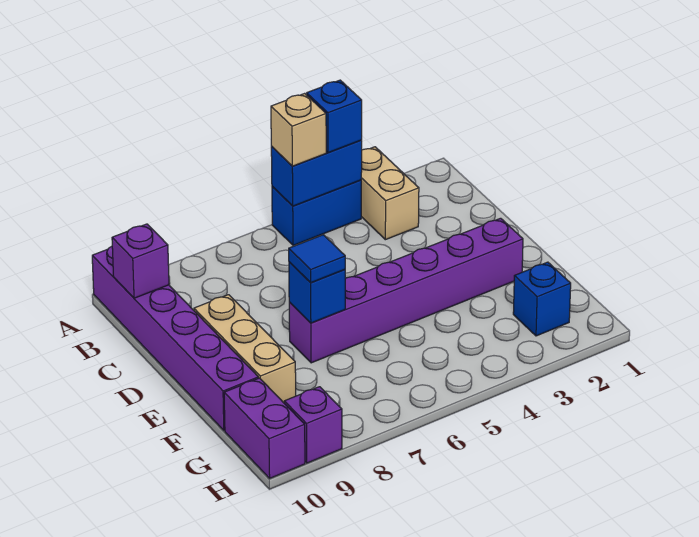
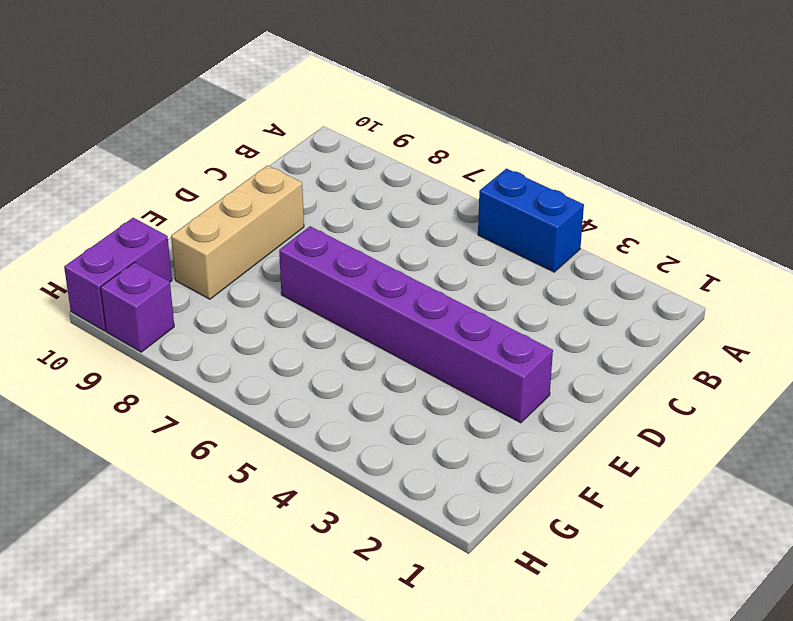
none -> tan 1x2 brick [361,147,419,240]
none -> purple 1x6 brick [92,246,258,431]
none -> blue 1x1 brick [513,262,571,336]

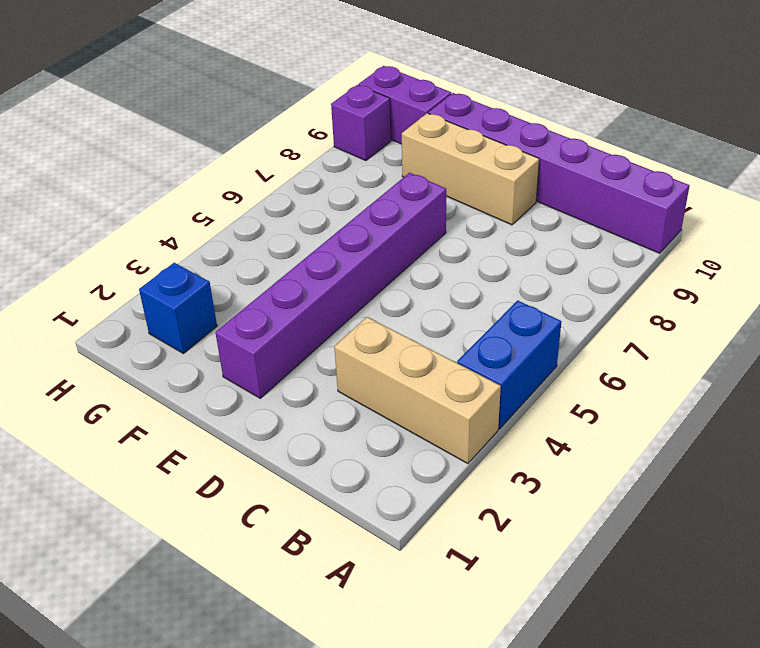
tan 1x3 brick [334,317,501,464] -> tan 1x2 brick [361,147,419,240]
none -> blue 1x2 brick [271,140,362,206]
none -> purple 1x1 brick [112,224,169,298]
none -> blue 1x1 brick [289,262,345,323]

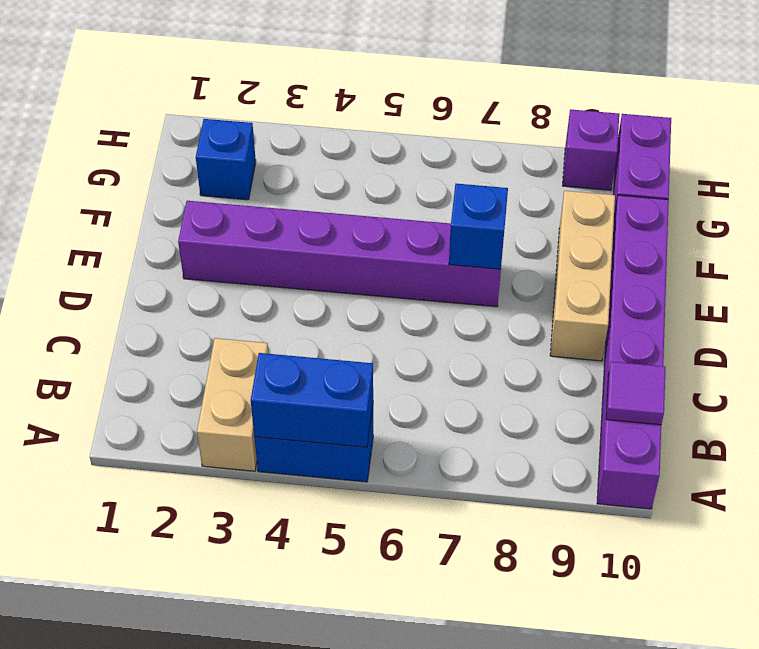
purple 1x1 tile [606,362,666,425] -> purple 1x1 brick [112,224,169,298]
none -> blue 1x1 brick [307,80,362,153]
none -> tan 1x1 brick [271,93,326,166]
none -> blue 1x1 tile [289,235,345,283]

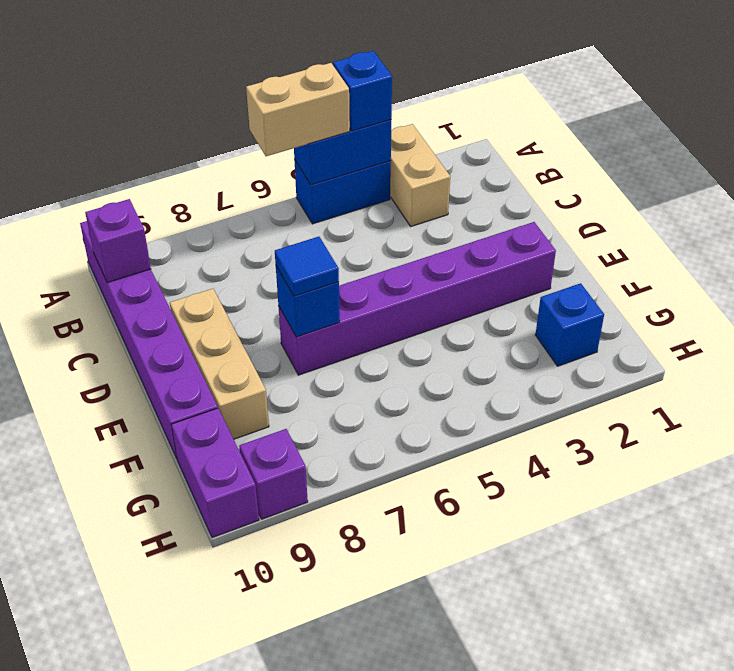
tan 1x2 brick [246,63,350,156] -> tan 1x1 brick [271,93,326,166]

